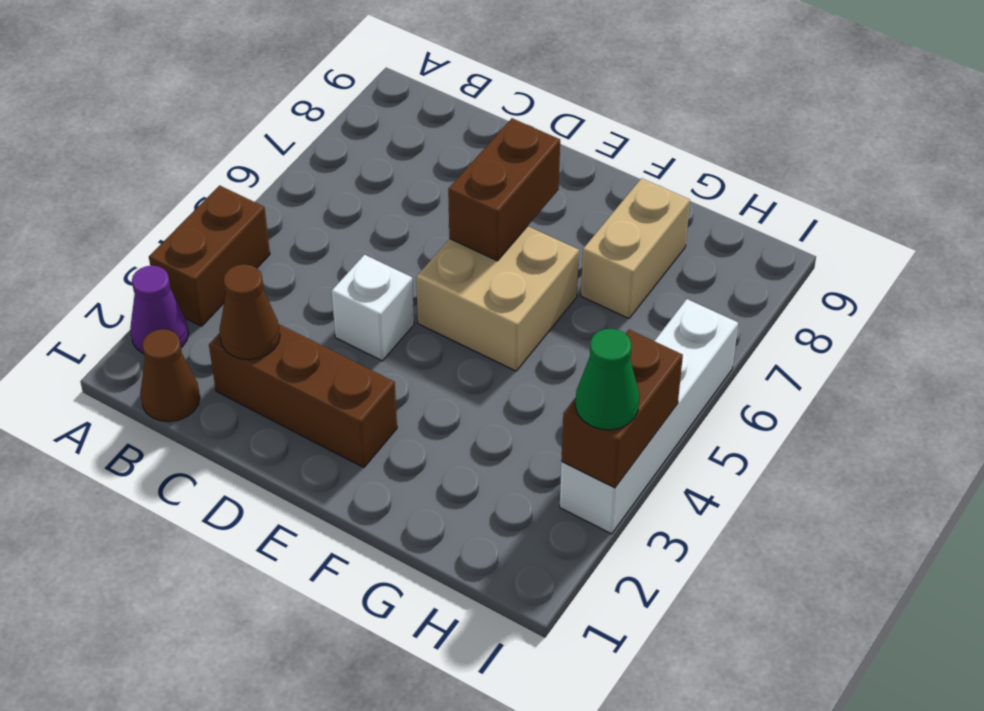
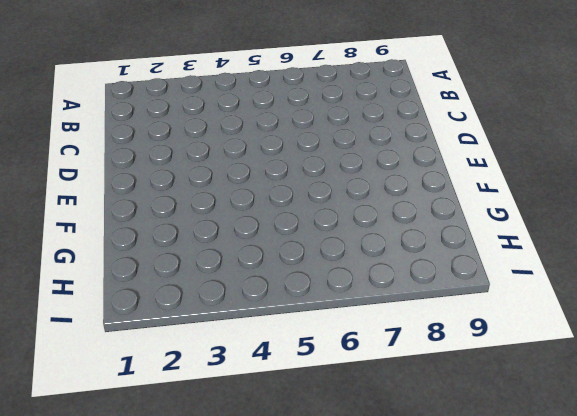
none -> purple 1x1 cone [130,266,189,354]
none -> brown 1x2 brick [149,186,270,326]
none -> brown 1x1 cone [140,329,200,422]

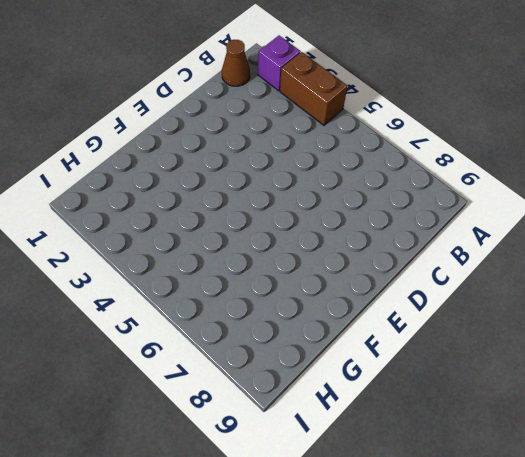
purple 1x1 brick [258,35,301,91] -> purple 1x1 cone [130,266,189,354]
none -> brown 1x3 brick [209,324,397,468]
none -> white 1x1 brick [332,255,414,361]
none -> tan 2x2 brick [416,226,579,371]

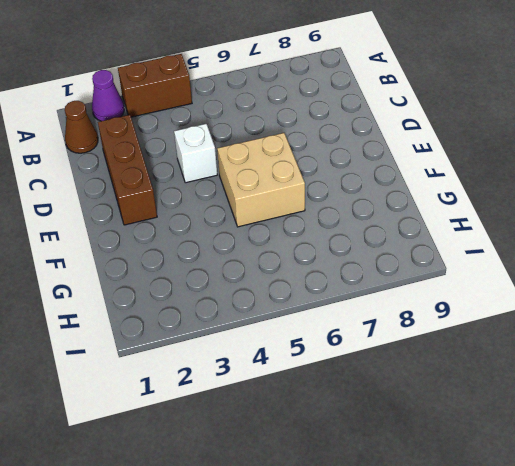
none -> tan 1x2 brick [581,178,690,319]
none -> white 1x4 brick [560,299,738,534]
none -> brown 1x1 cone [219,264,280,360]

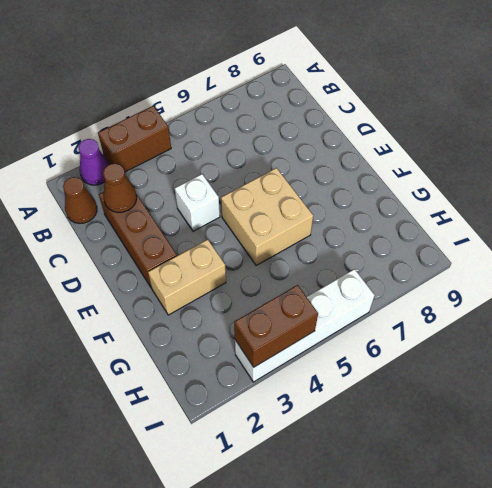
tan 1x2 brick [148,239,226,315] -> tan 1x2 brick moved to [581,178,690,319]
none -> brown 1x2 brick [448,118,560,261]
none -> green 1x1 cone [575,329,639,430]

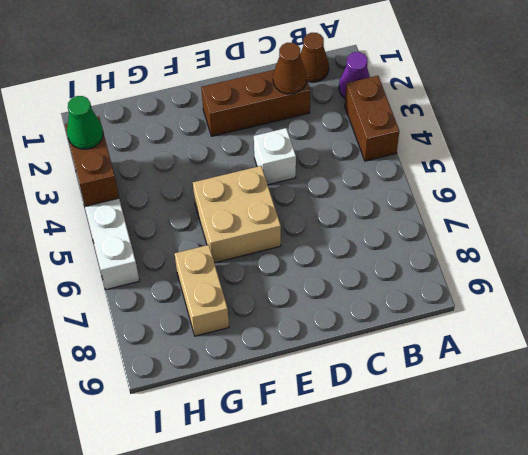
none -> brown 1x2 brick [448,118,560,261]

